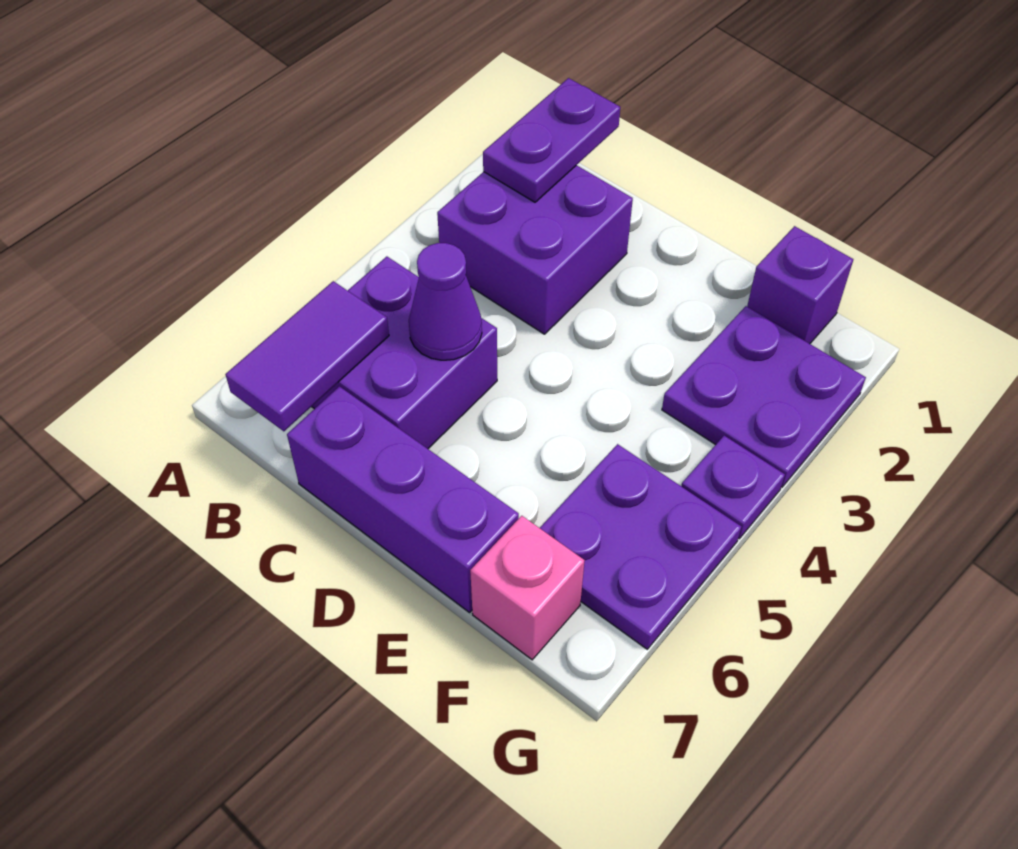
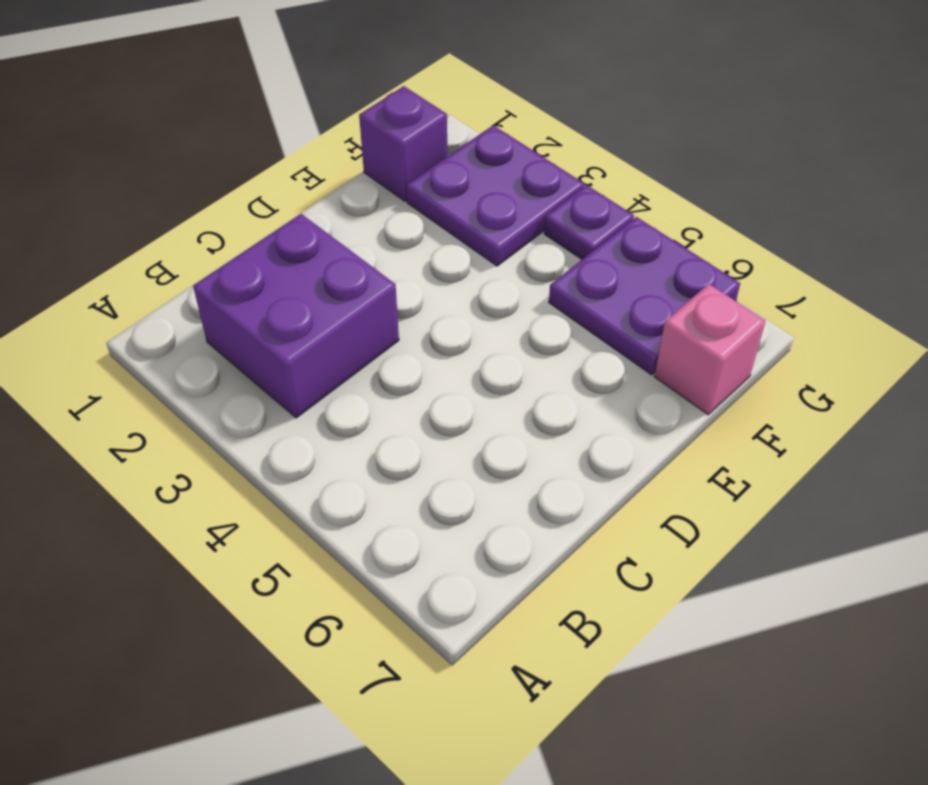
none -> purple 2x2 brick [312,257,497,449]
none -> purple 1x3 brick [287,386,519,612]

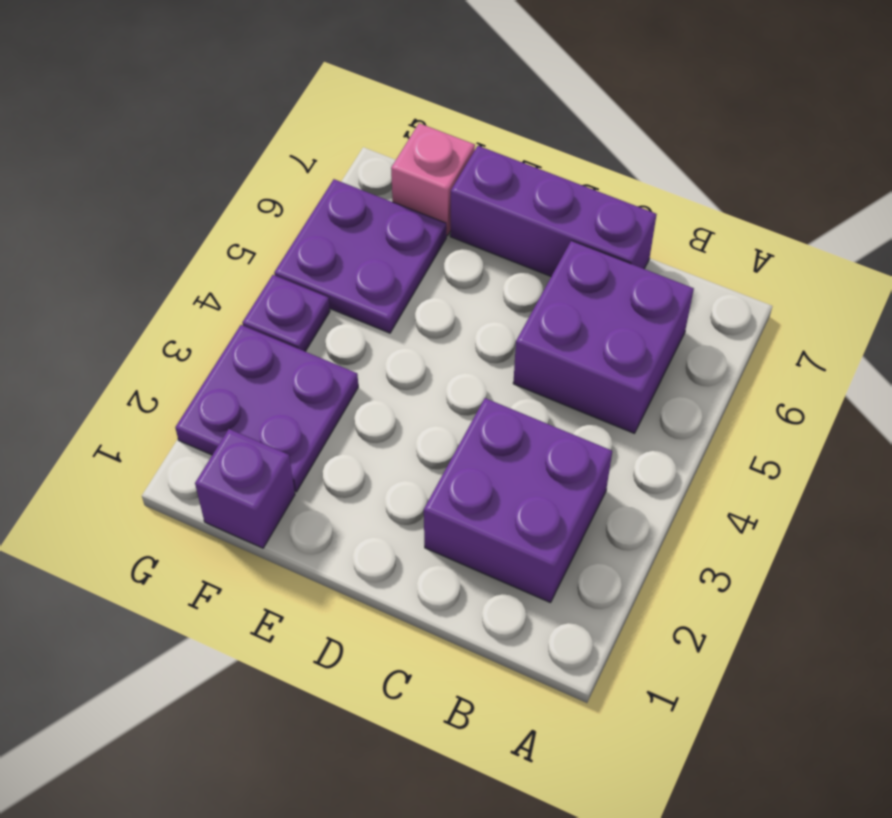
none -> purple 1x2 plate [483,78,620,202]
none -> purple 1x2 tile [225,281,389,431]

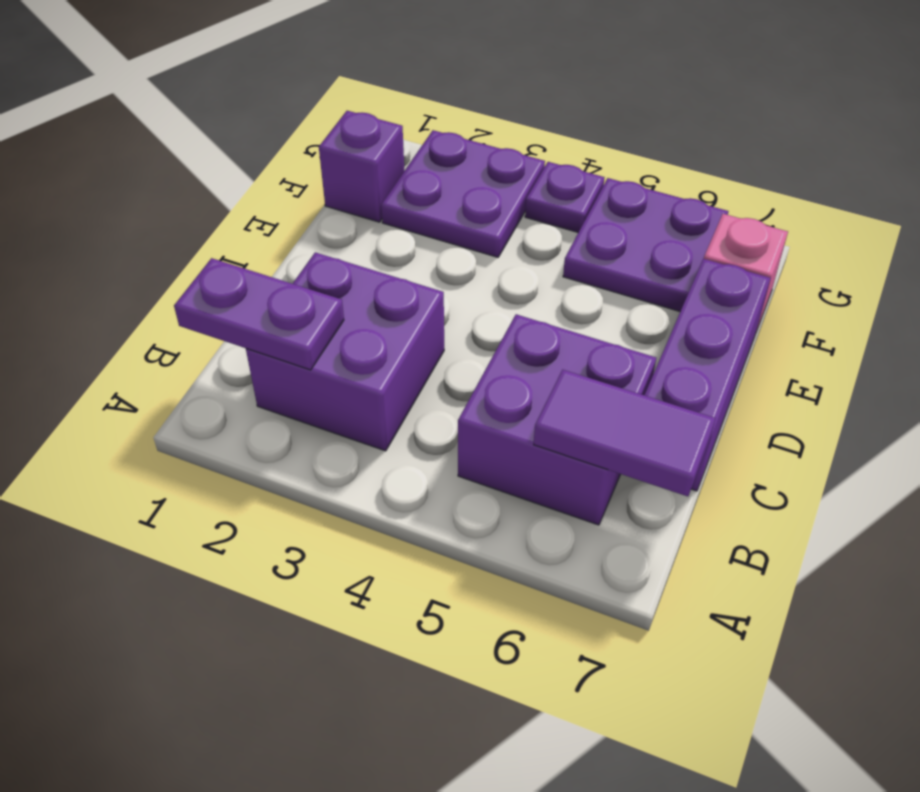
none -> purple 1x1 cone [409,243,482,360]

